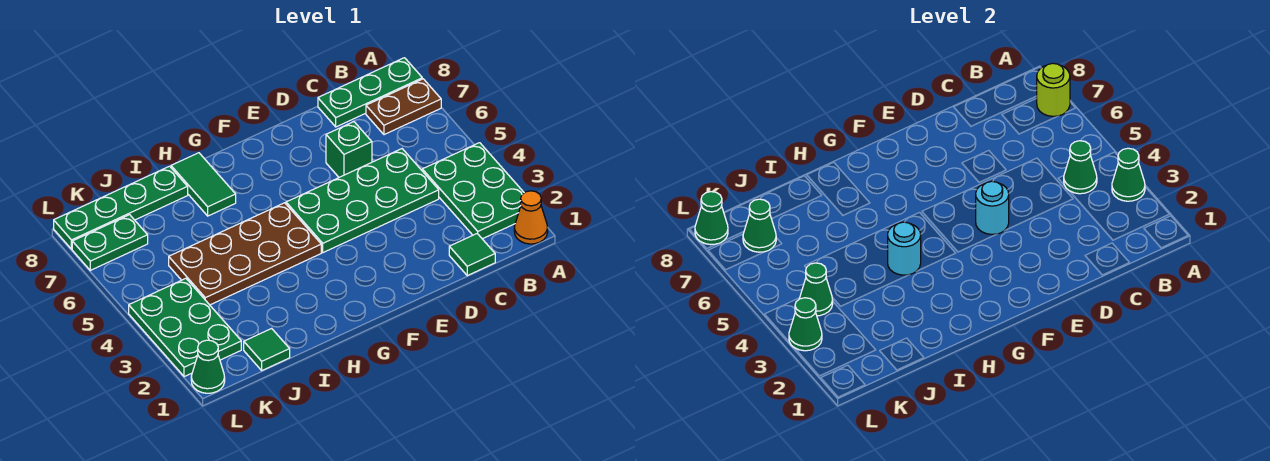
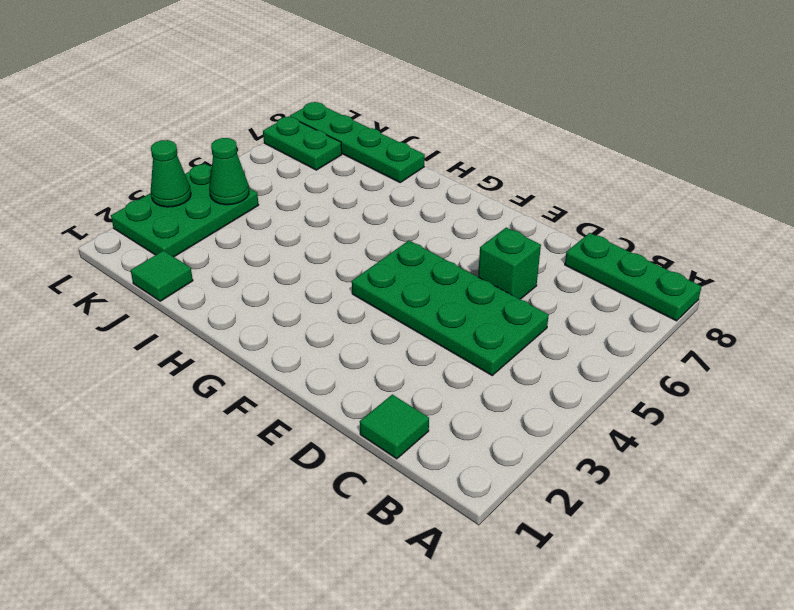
none -> orange 1x1 cone [514,191,548,244]
none -> green 2x3 plate [422,143,524,239]
none -> brown 1x2 plate [366,79,441,135]

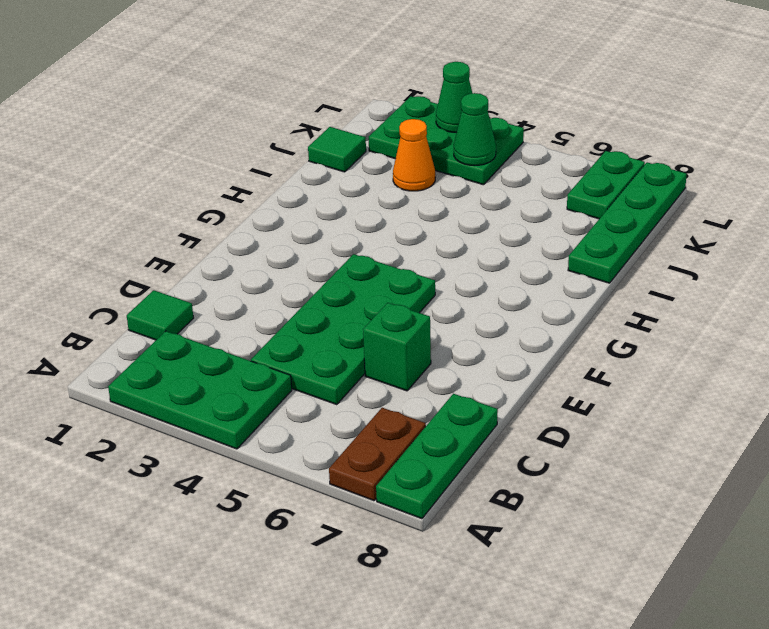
orange 1x1 cone [393,119,435,191] -> orange 1x1 cone moved to [514,191,548,244]
none -> brown 2x4 plate [169,203,321,305]
none -> green 1x2 tile [171,153,236,216]
none -> green 1x1 cone [191,340,225,393]

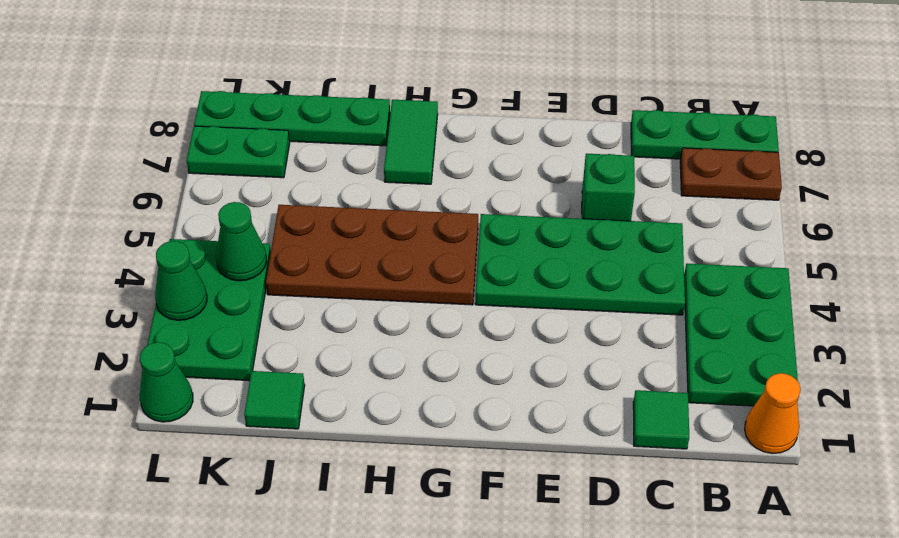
none -> green 1x1 cone [1112,148,1145,201]
none -> lime 1x1 round brick [1037,63,1070,116]
none -> green 1x1 cone [1064,141,1097,194]

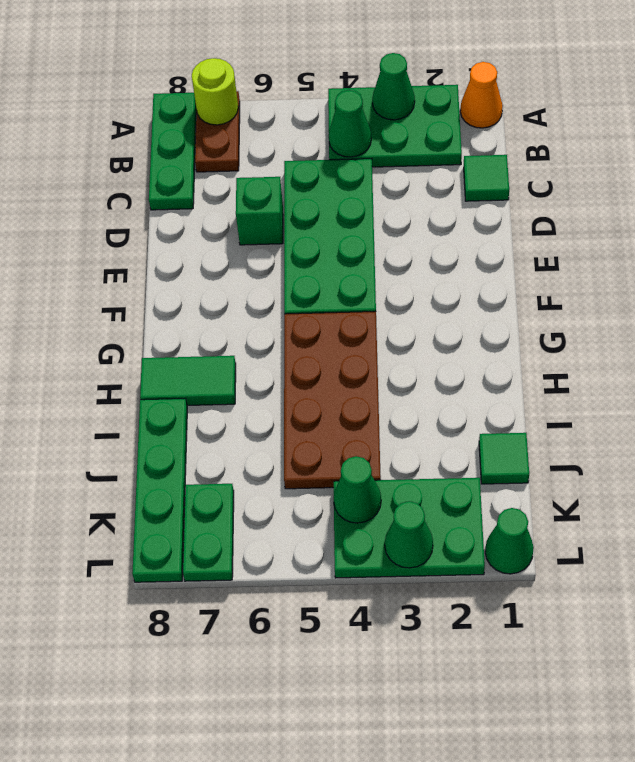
none -> cyan 1x1 round brick [976,181,1009,234]
none -> cyan 1x1 round brick [888,222,921,275]
none -> green 1x1 cone [743,199,776,252]

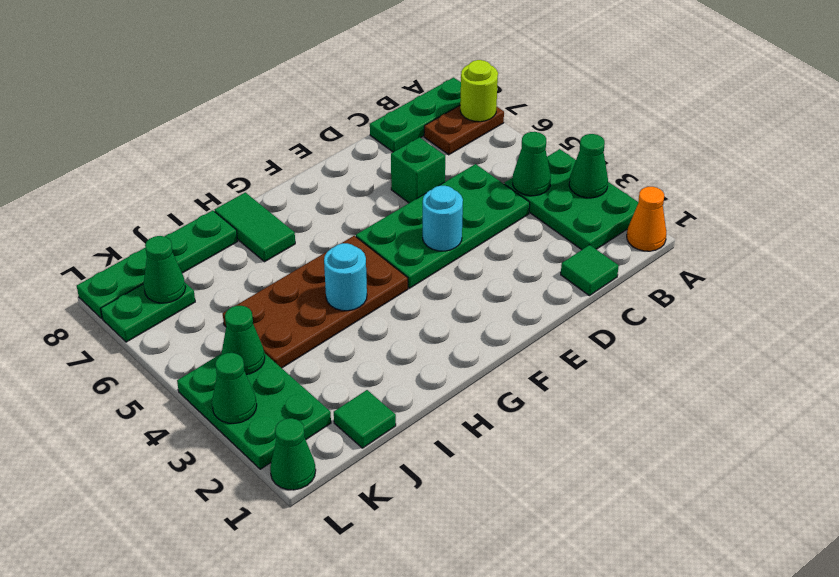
none -> green 1x1 cone [695,192,728,245]

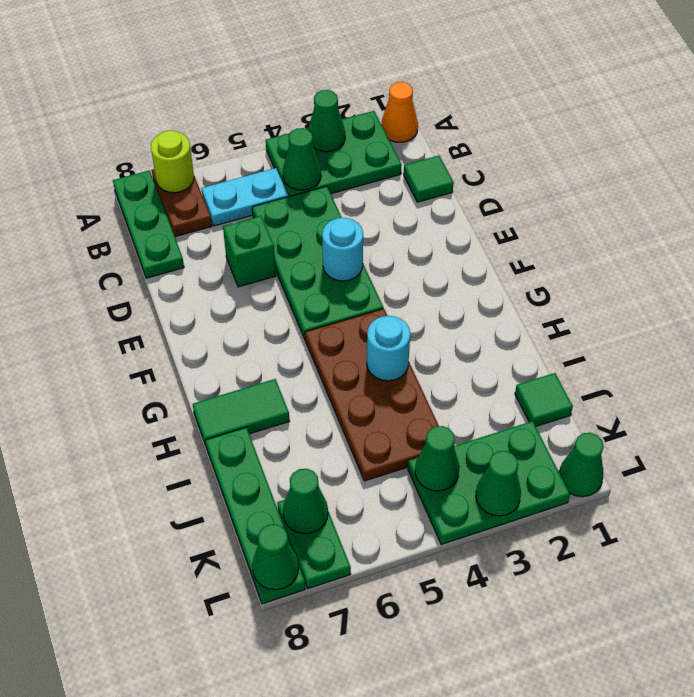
cyan 1x2 plate [201,168,288,226] -> none

